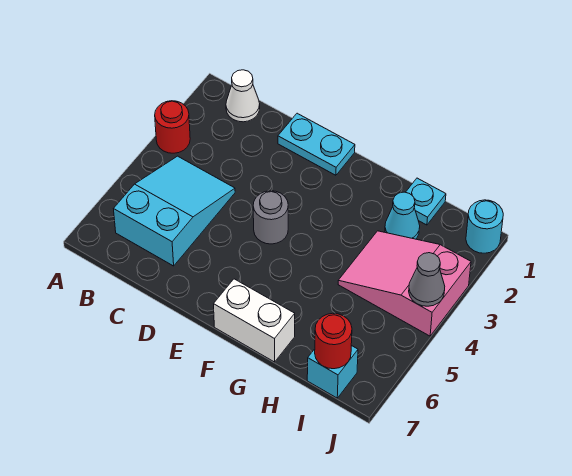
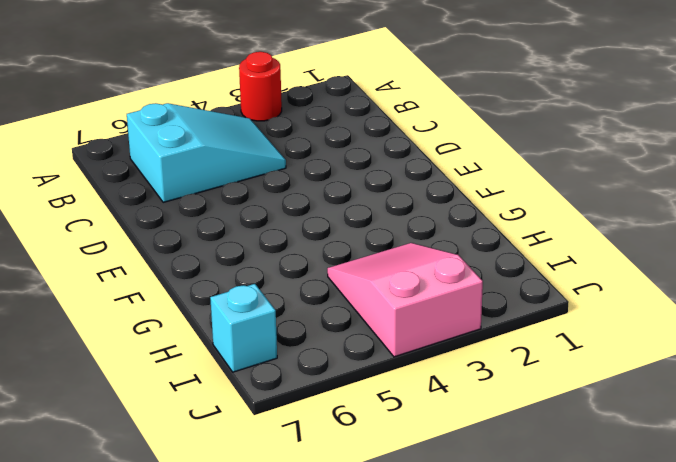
none -> white 1x1 cone [226,70,260,122]
none -> cyan 1x2 plate [278,113,355,175]
none -> grey 1x1 round brick [253,191,288,244]

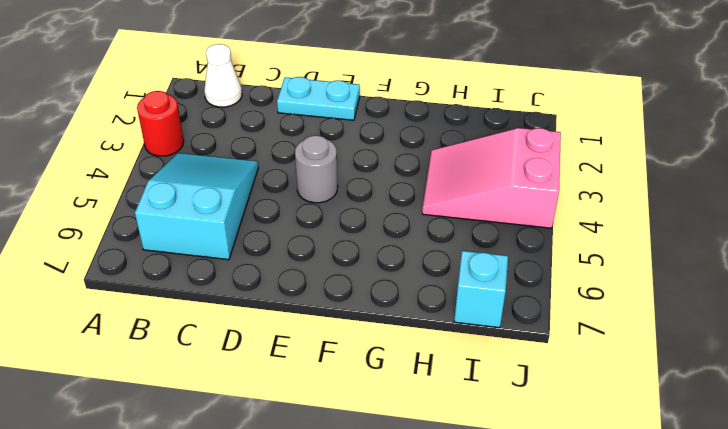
none -> white 1x2 brick [214,279,295,362]
none -> cyan 1x1 plate [406,178,446,225]
none -> cyan 1x1 cone [385,192,420,239]

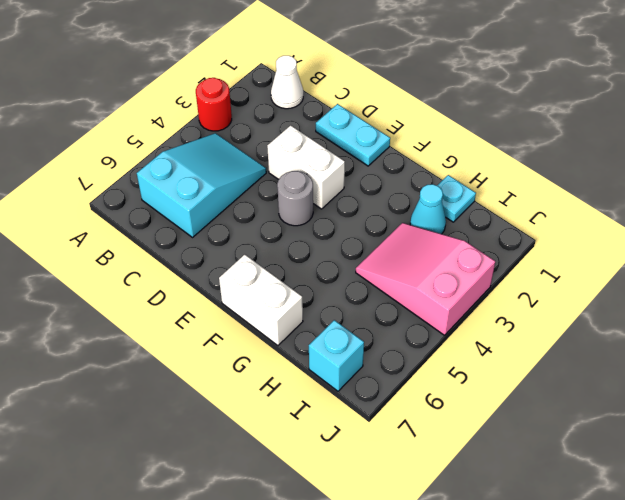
white 1x2 brick [267,125,345,209] -> none
none -> cyan 1x1 round brick [466,200,503,253]
none -> red 1x1 round brick [315,313,352,369]
none -> grey 1x1 cone [409,253,445,306]

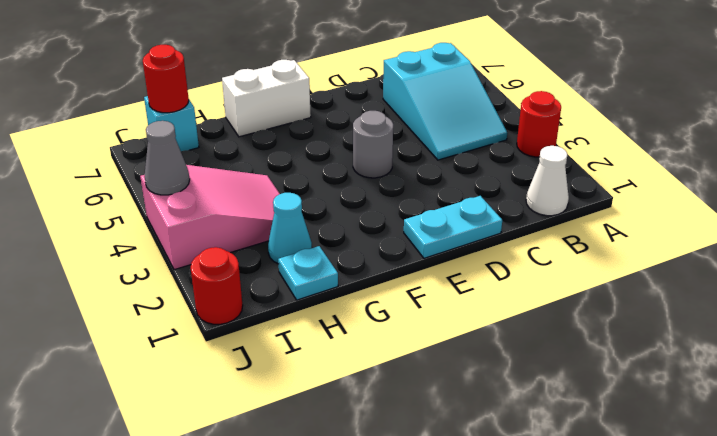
red 1x1 round brick [190,247,243,324] -> cyan 1x1 round brick [466,200,503,253]

